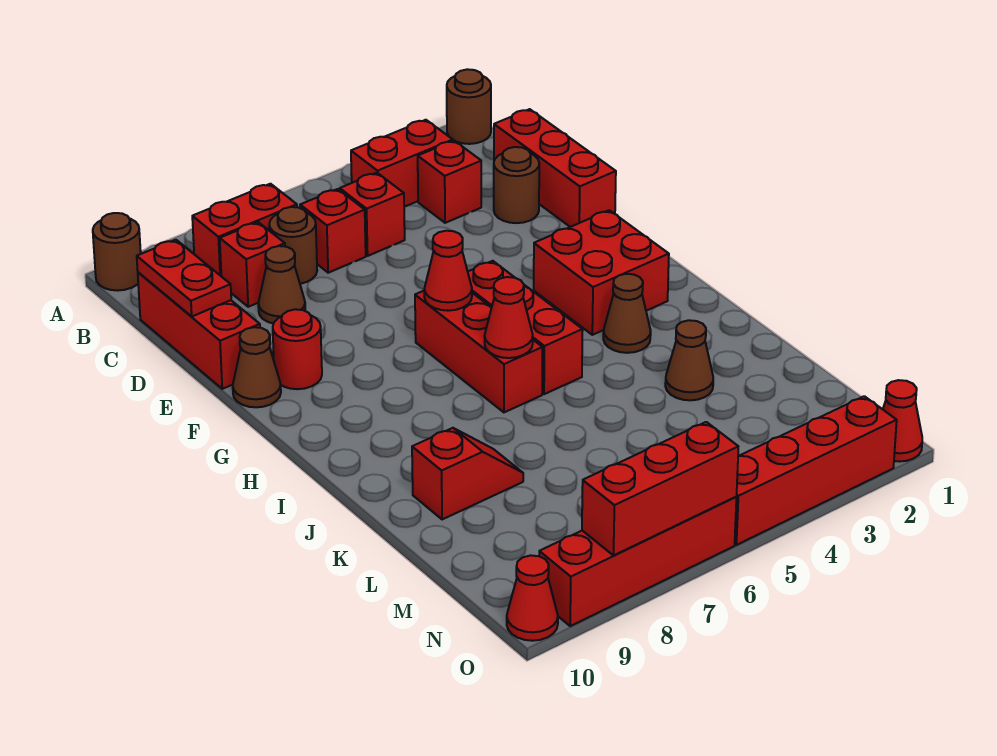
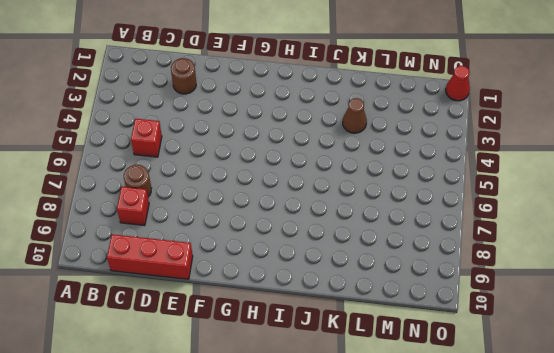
none -> brown 1x1 round brick [447,69,491,144]
none -> brown 1x1 round brick [93,213,141,291]
none -> red 1x2 brick [351,120,453,207]

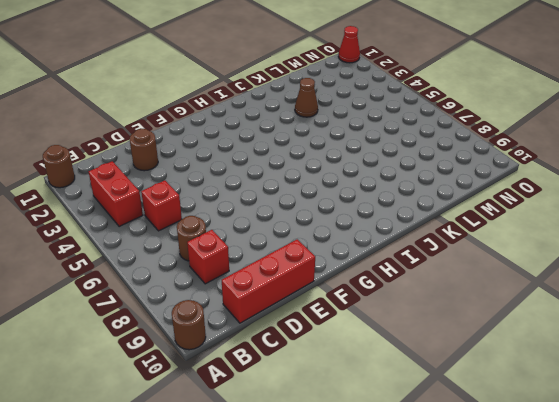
none -> red 1x2 brick [192,184,297,276]
none -> red 1x3 brick [494,109,616,227]
none -> red 1x1 brick [418,141,481,223]

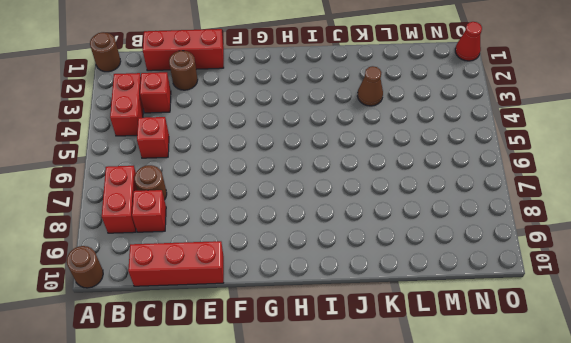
none -> red 1x1 brick [300,189,366,273]
none -> brown 1x1 cone [258,246,305,324]
none -> red 1x1 round brick [273,309,322,389]

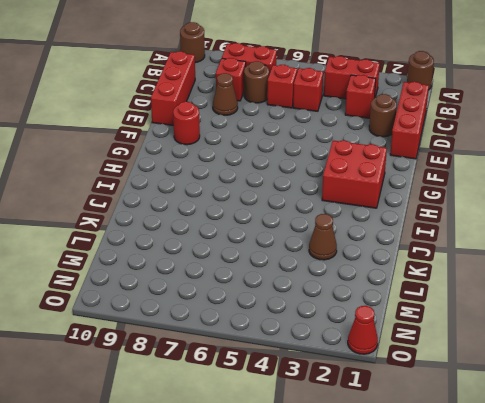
none -> brown 1x1 cone [233,327,281,407]
none -> red 1x3 brick [468,261,583,394]
none -> red 1x3 brick [415,291,542,412]

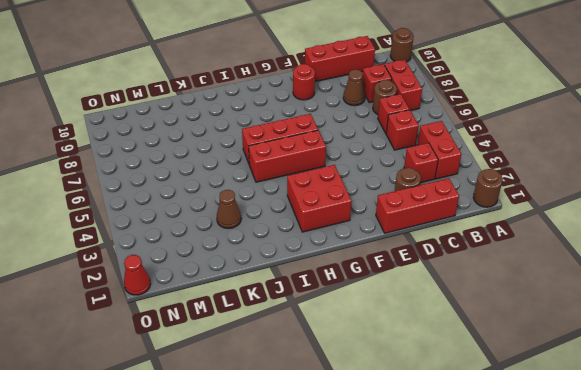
none -> brown 1x1 cone [233,327,281,407]
none -> brown 1x1 cone [603,274,651,353]
none -> red 1x2 slope [412,428,523,520]

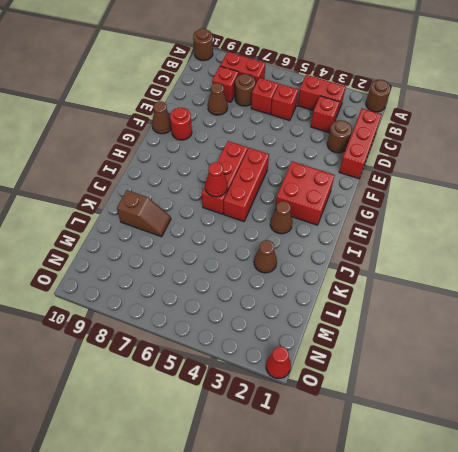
brown 1x2 slope [117,190,171,237] -> red 1x2 slope [412,428,523,520]
none -> red 1x3 brick [138,272,260,389]
none -> red 1x4 brick [735,396,897,545]
none -> red 1x4 brick [539,497,736,626]

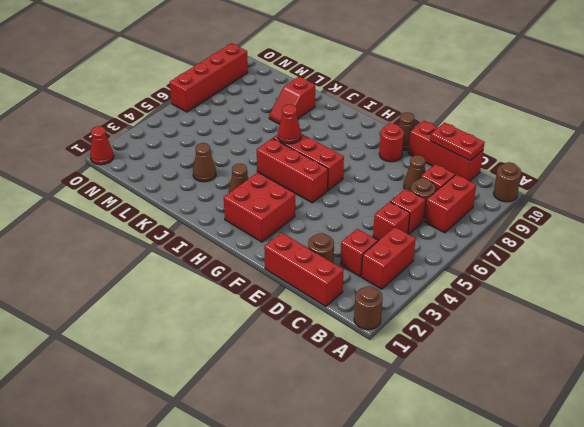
none -> red 1x4 brick [735,396,897,545]
none -> red 1x1 cone [507,555,558,641]
none -> red 1x1 cone [424,231,472,311]

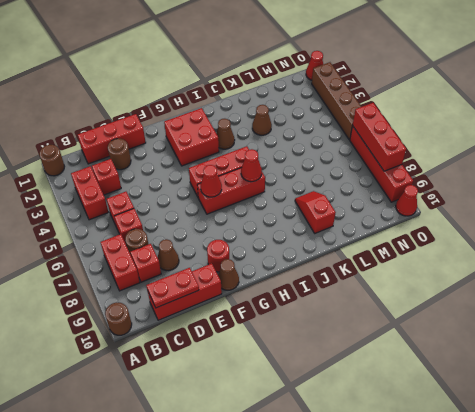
brown 1x4 brick [312,62,361,140] -> red 1x4 brick [735,396,897,545]

